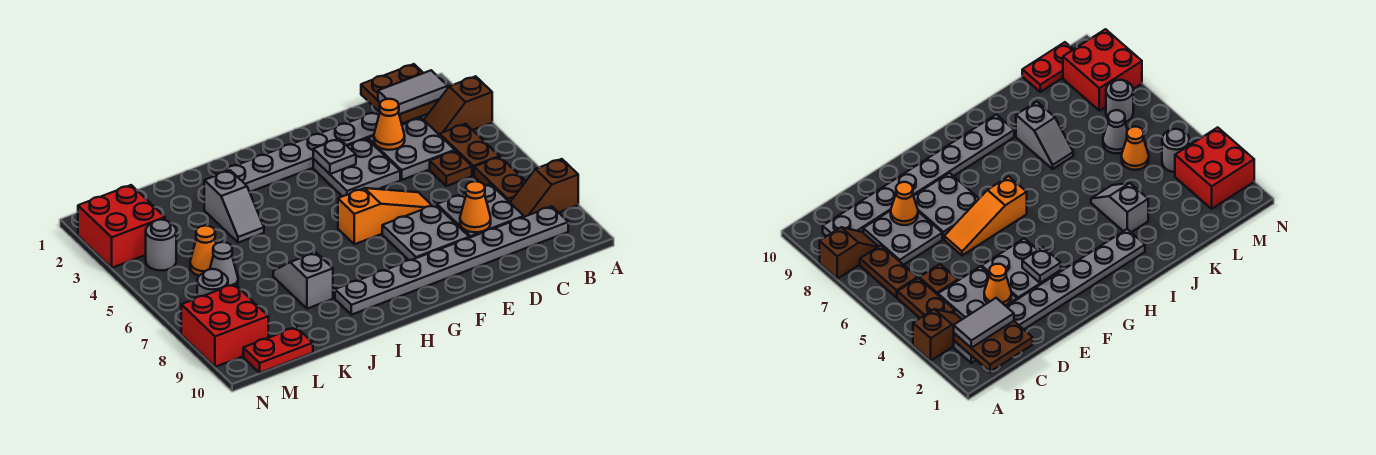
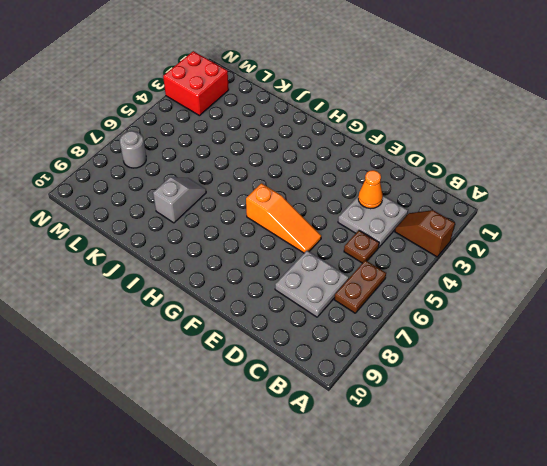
none -> brown 1x2 slope [510,159,578,217]
none -> grey 1x8 plate [214,111,428,192]
none -> brown 1x2 plate [440,124,499,176]

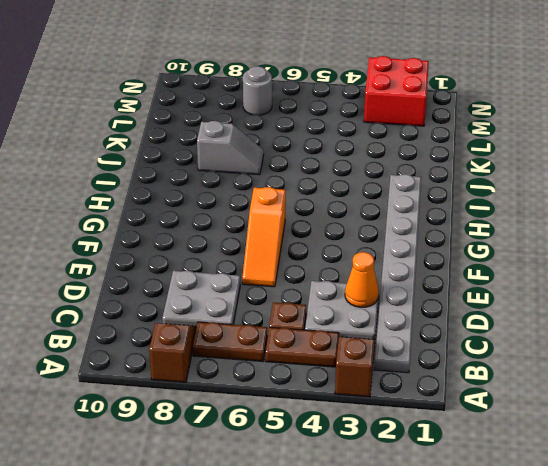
none -> grey 1x8 plate [335,206,568,315]
none -> grey 2x2 plate [313,139,400,197]
none -> grey 2x2 plate [382,205,469,260]

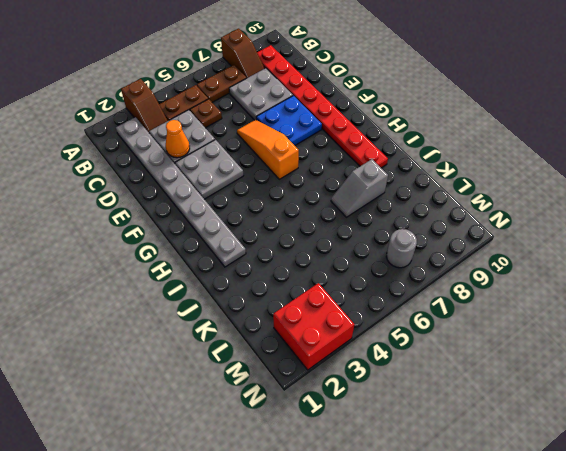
red 1x8 plate [257,45,388,168] -> grey 1x8 plate [335,206,568,315]
blue 2x2 plate [256,96,322,145] -> grey 2x2 plate [382,205,469,260]
none -> grey 1x2 slope [204,170,264,243]
none -> orange 1x1 cone [190,226,216,276]
none -> grey 1x1 cone [210,242,238,286]

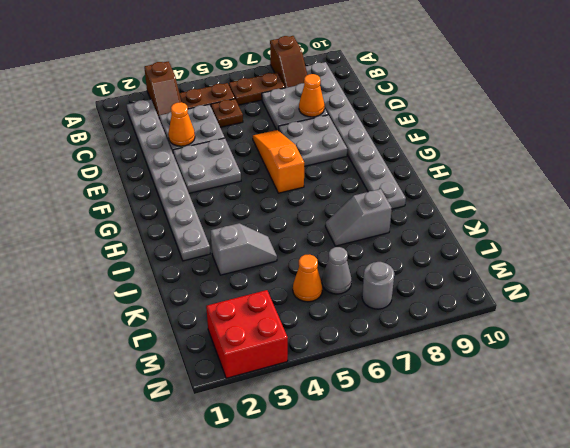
none -> red 1x2 plate [243,327,313,373]
none -> grey 1x1 round brick [146,219,176,271]
none -> red 2x2 brick [181,284,268,367]

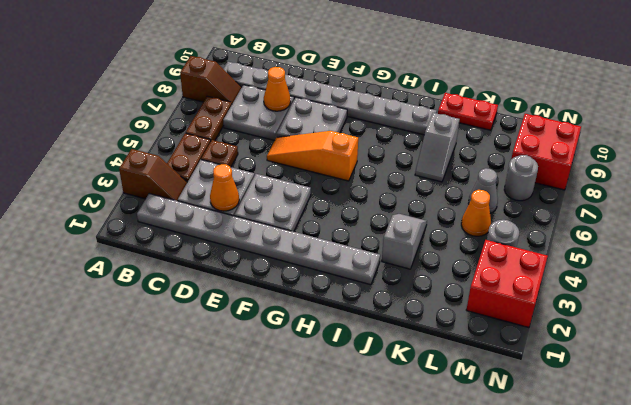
red 1x2 plate [438,93,498,130] -> red 1x2 plate moved to [243,327,313,373]
none -> brown 2x2 plate [361,64,439,124]
none -> grey 1x1 plate [313,139,356,174]
none -> grey 1x2 tile [378,70,448,114]

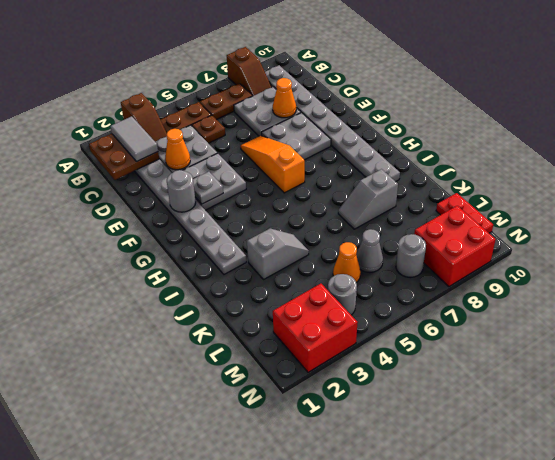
grey 1x1 round brick [167,170,196,212] -> none

